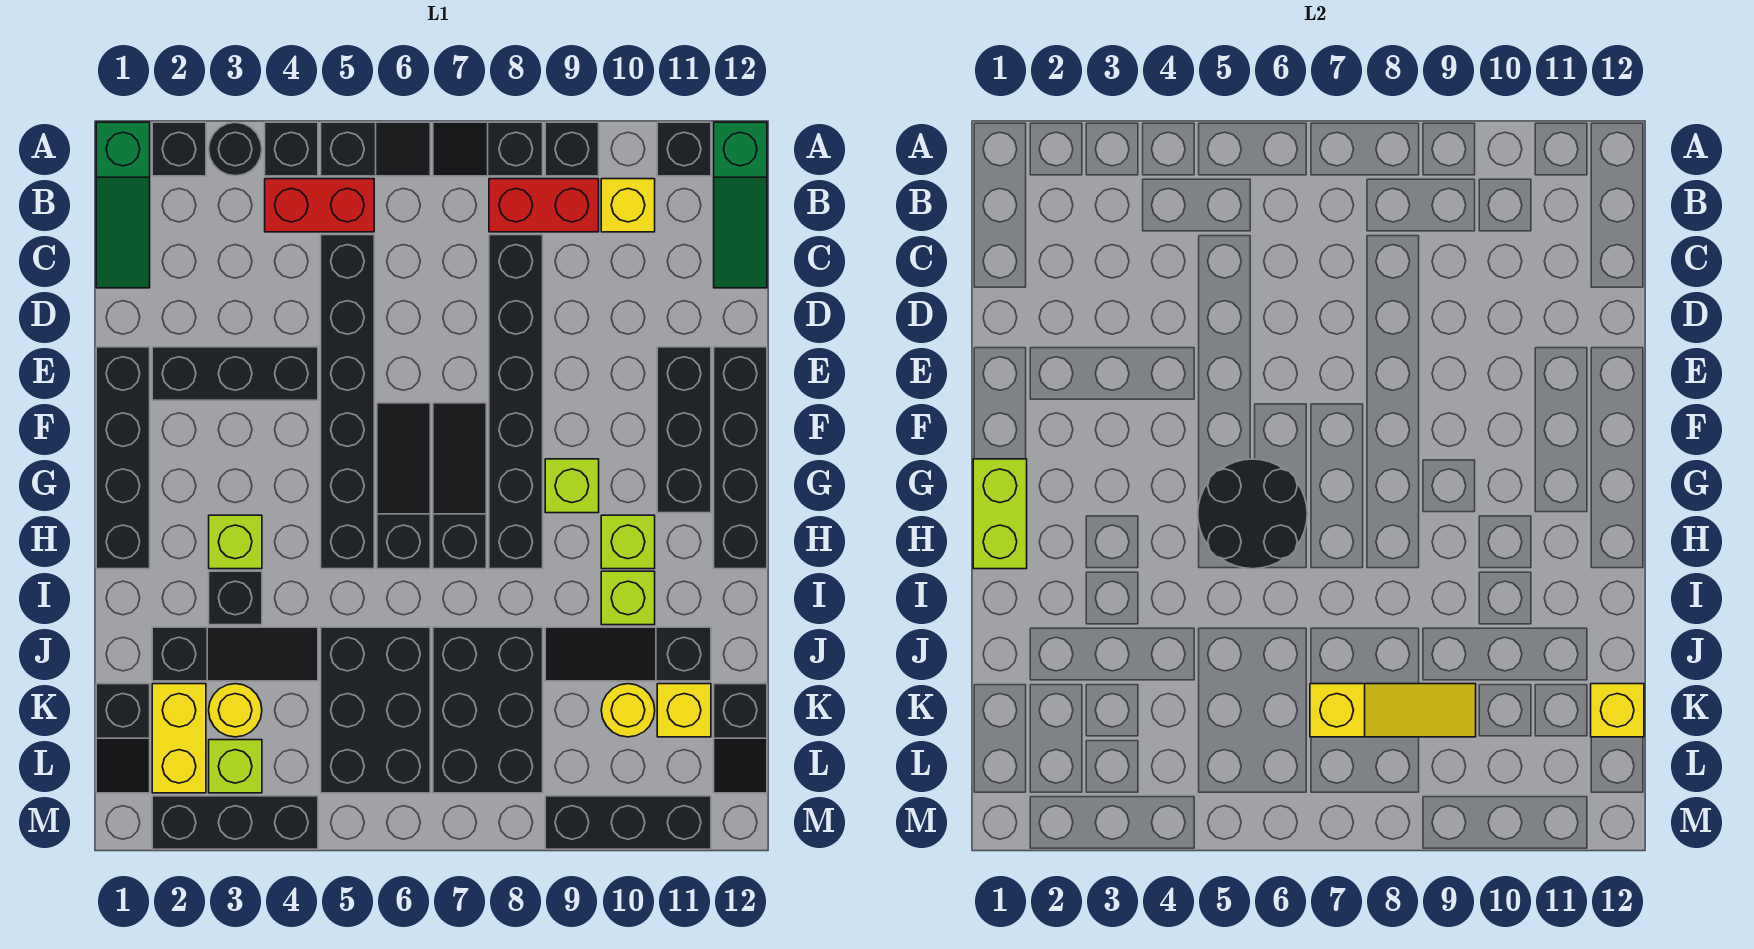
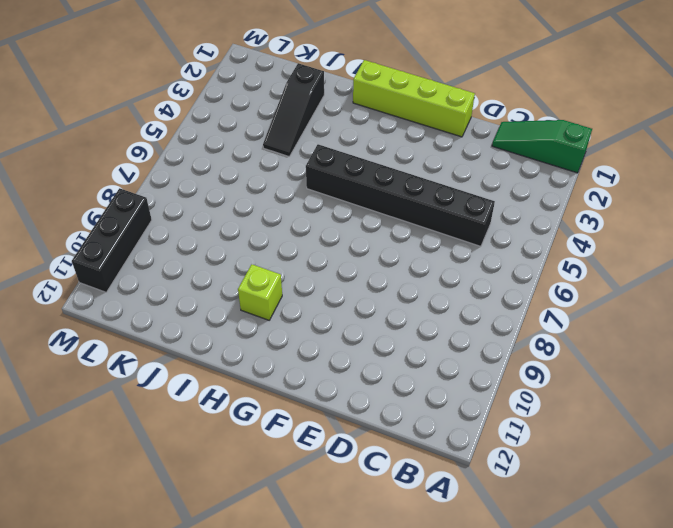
lime 1x4 brick [353,60,475,137] -> black 1x4 brick [96,347,150,569]
none -> black 1x1 brick [152,122,206,176]
none -> black 1x1 round brick [209,122,262,176]
none -> black 1x1 brick [265,122,318,176]
none -> black 1x2 slope [321,122,430,176]

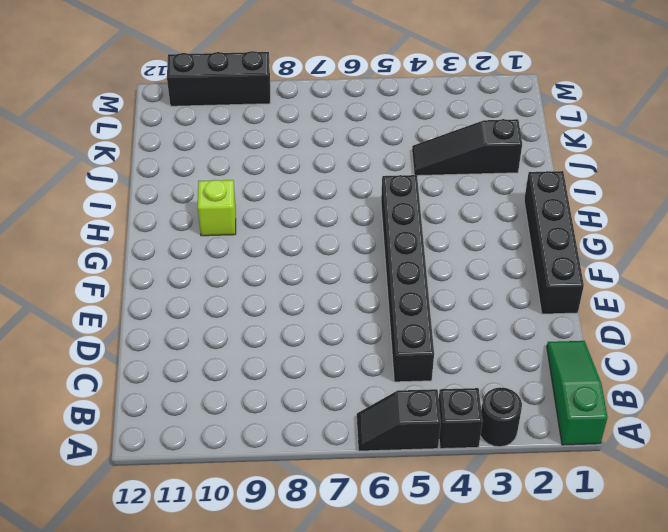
none -> black 1x1 brick [152,122,206,176]
none -> black 1x2 slope [433,122,543,176]
none -> black 1x1 brick [545,122,599,176]
none -> black 1x1 brick [657,122,711,176]

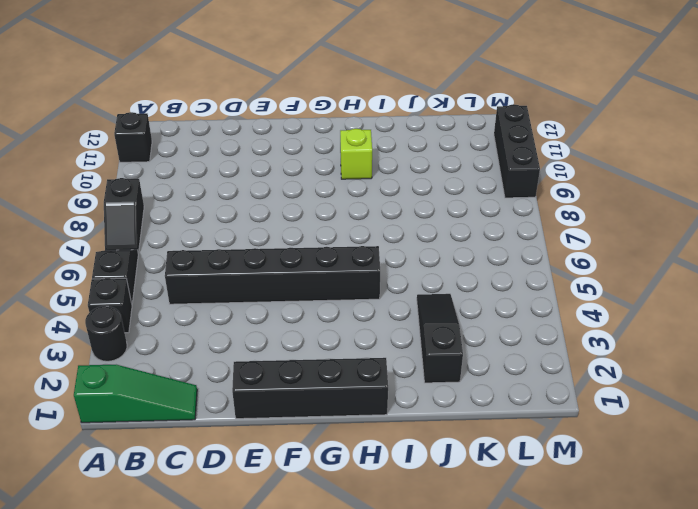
none -> black 1x1 brick [152,122,206,176]
none -> black 1x1 brick [545,122,599,176]
none -> green 1x3 slope [714,122,767,288]
none -> red 1x2 brick [265,179,374,232]

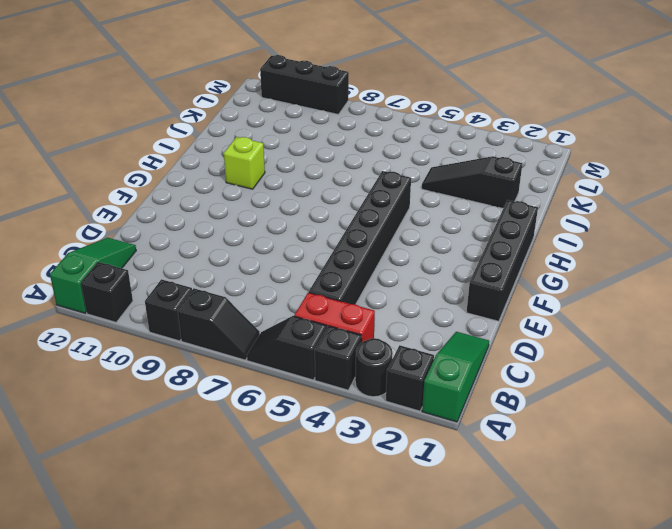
none -> red 1x2 brick [489,179,599,232]
none -> yellow 1x1 brick [601,179,655,232]
none -> black 1x6 brick [489,235,543,569]
none -> black 1x3 brick [152,347,318,400]

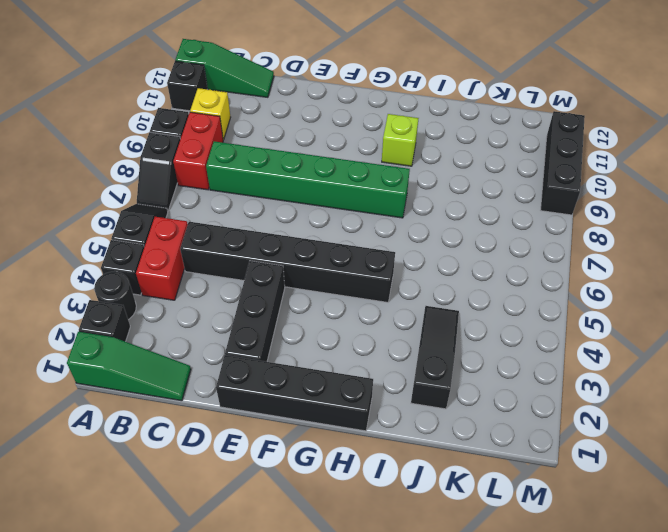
green 1x6 brick [206,141,410,218] -> black 1x6 brick [489,235,543,569]
none -> black 1x3 brick [657,347,711,513]
none -> black 1x4 brick [714,347,767,569]
none -> black 1x3 slope [377,403,430,569]
none -> black 1x3 slope [433,403,486,569]

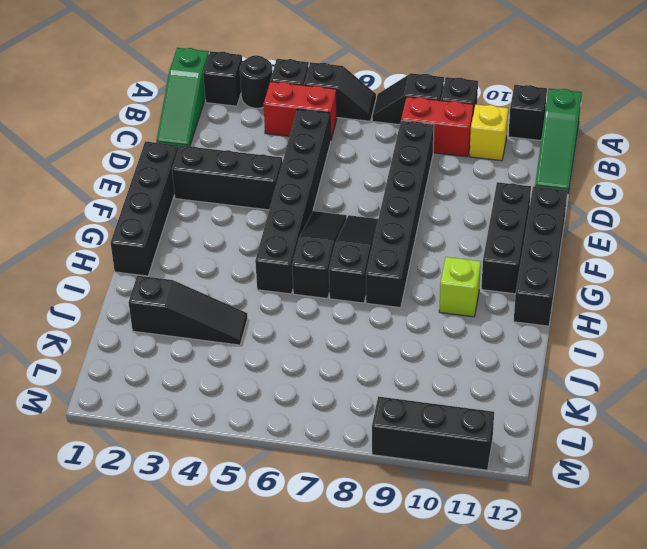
none -> lime 1x1 brick [545,459,599,513]
none -> lime 1x1 brick [209,515,262,569]
none -> black 1x1 brick [209,571,262,625]
none -> lime 1x1 brick [601,571,655,625]

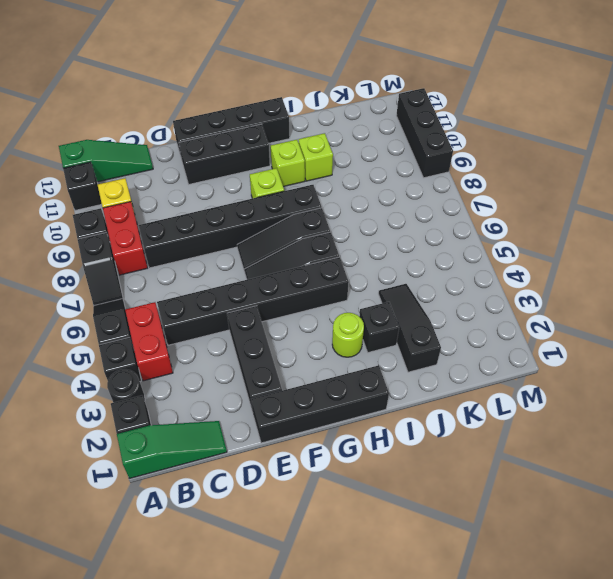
lime 1x1 round brick [332,313,364,357] -> lime 1x1 brick [209,515,262,569]
none -> black 2x3 brick [321,627,430,793]
none -> black 2x3 brick [433,627,543,793]
none -> black 1x3 slope [545,627,711,681]
none -> black 1x2 slope [96,684,150,793]

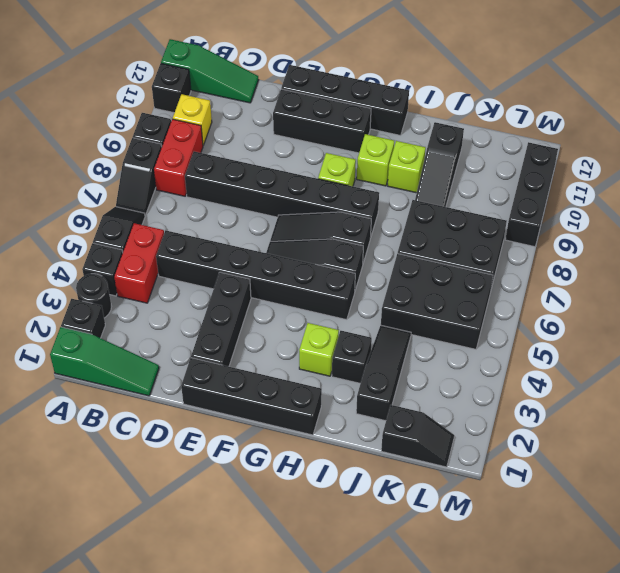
none -> yellow 1x2 brick [152,684,206,793]
none -> yellow 1x1 round brick [209,684,262,737]
none -> yellow 1x1 round brick [601,684,655,737]
none -> yellow 1x1 brick [657,684,711,737]

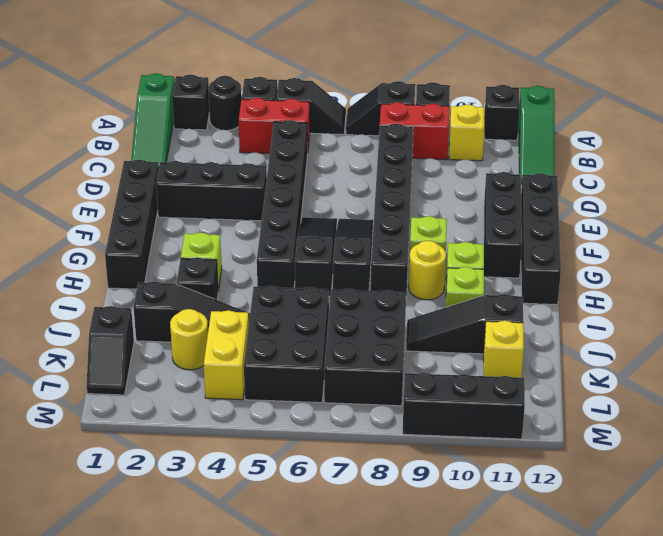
yellow 1x1 round brick [409,241,446,300] -> yellow 1x1 round brick moved to [601,684,655,737]
yellow 1x2 brick [204,310,249,400] -> yellow 1x2 brick moved to [152,684,206,793]
none -> black 1x2 slope [714,684,767,793]
none -> lime 1x1 brick [209,740,262,793]
none -> black 1x3 brick [152,796,318,849]
none -> lime 1x2 brick [973,459,1027,569]

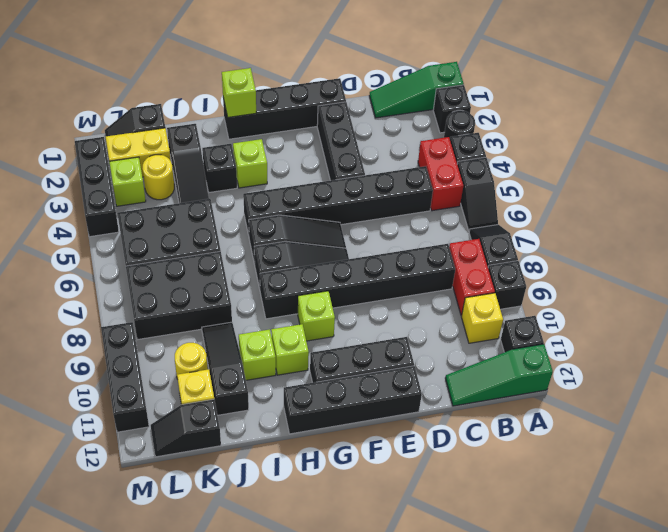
lime 1x1 brick [222,68,256,117] -> lime 1x2 brick [973,459,1027,569]
none -> black 2x2 round brick [1198,459,1307,569]
none -> yellow 1x3 slope [1310,684,1476,737]
none -> yellow 1x1 brick [1591,684,1644,737]

